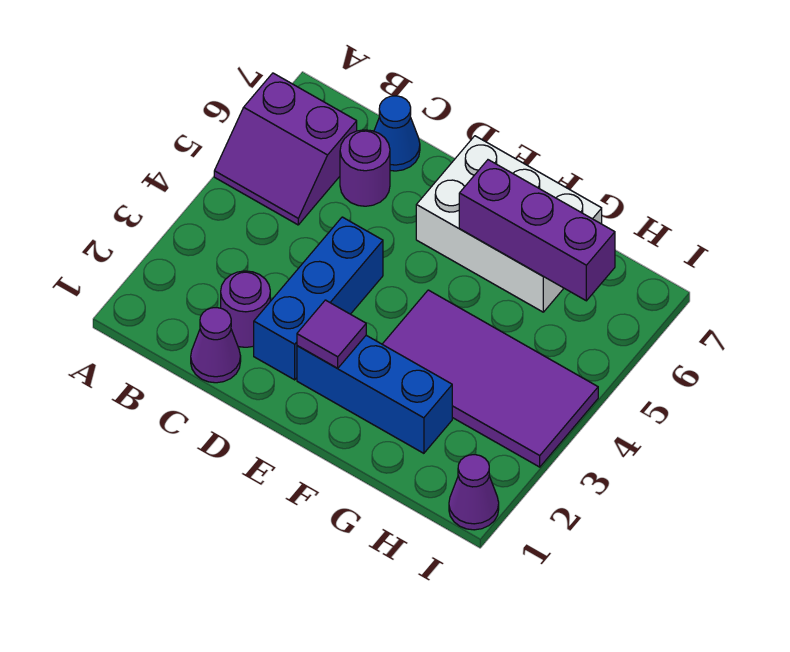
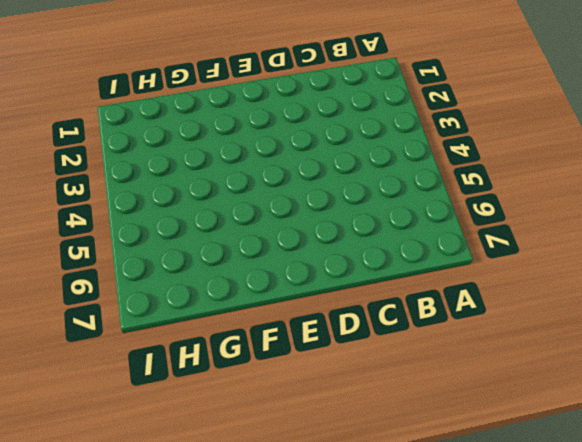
none -> purple 2x2 slope [214,73,357,225]
none -> purple 1x1 cone [191,308,241,383]
none -> purple 1x1 round brick [221,271,270,347]

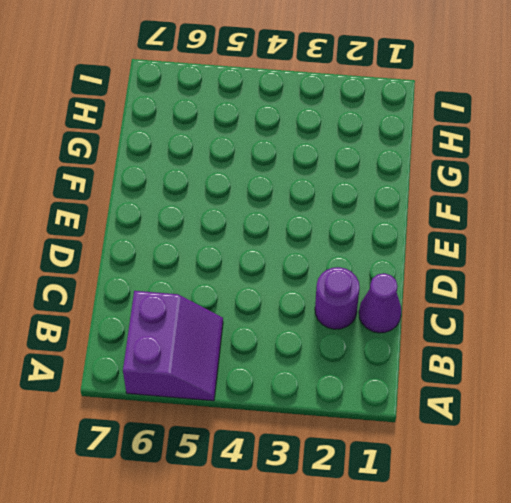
none -> purple 1x1 round brick [340,130,390,206]
none -> blue 1x1 cone [374,96,420,171]
none -> blue 1x3 brick [254,217,383,380]

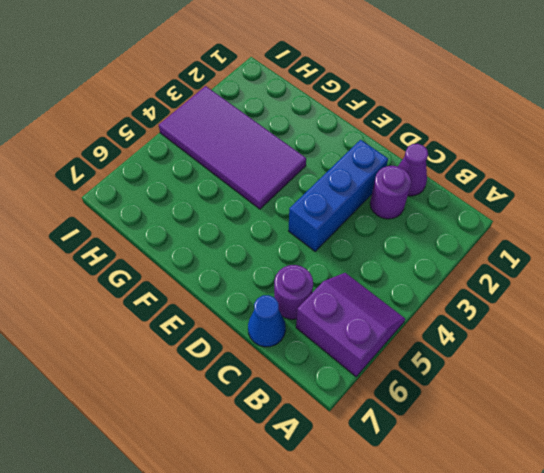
none -> blue 1x3 brick [297,335,452,453]
none -> white 2x3 brick [416,136,602,312]
none -> purple 1x1 cone [449,455,499,530]

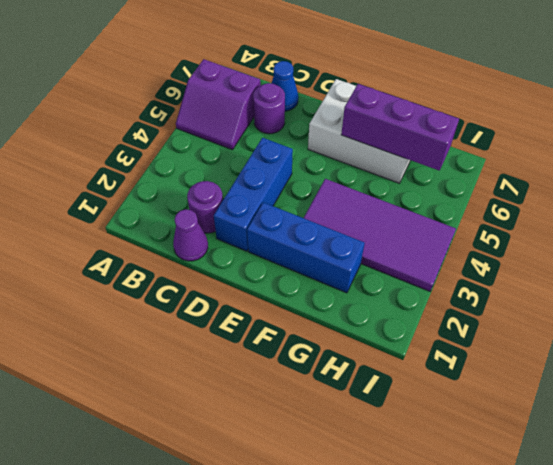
none -> purple 1x1 cone [449,455,499,530]
none -> purple 1x1 tile [297,300,366,368]

